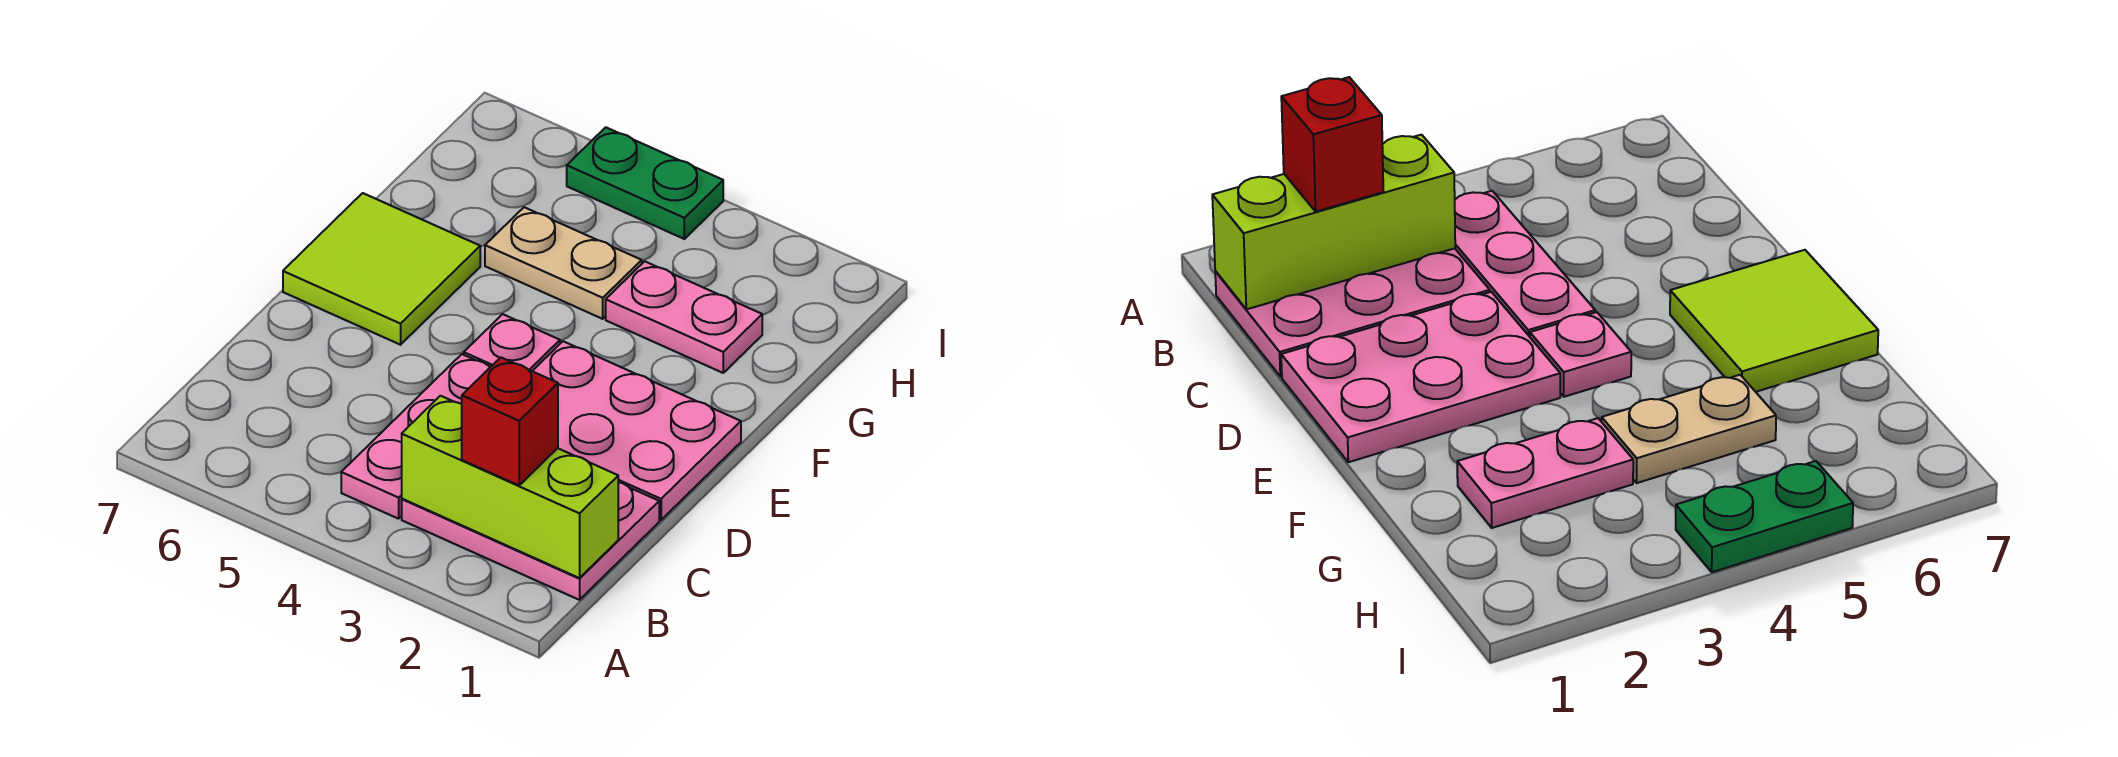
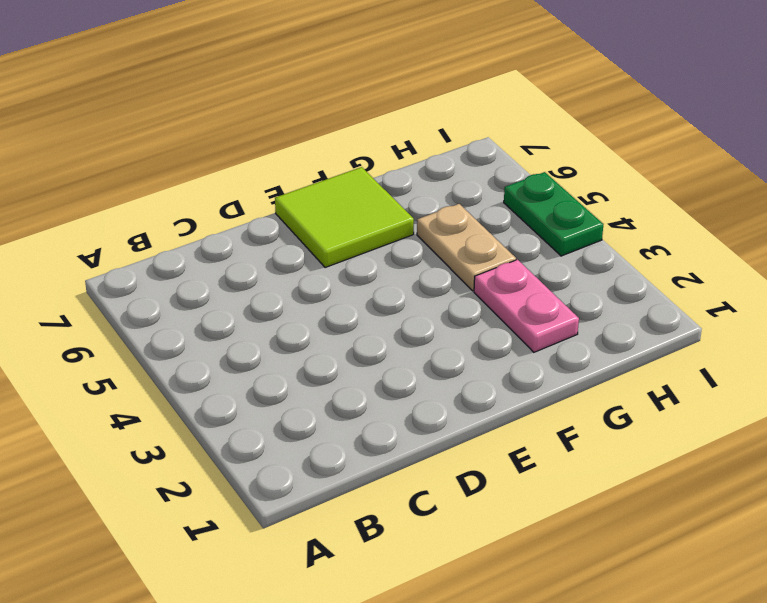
none -> pink 2x3 plate [402,482,659,600]
none -> pink 1x3 plate [341,354,490,519]

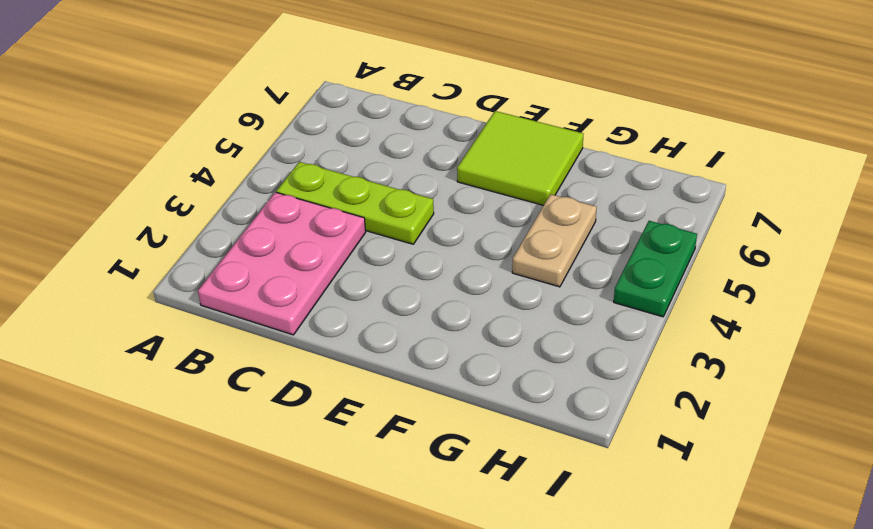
lime 1x3 plate [277,162,434,244] -> pink 1x3 plate [341,354,490,519]
none -> pink 2x3 plate [533,341,741,520]
none -> pink 1x1 plate [464,314,560,371]

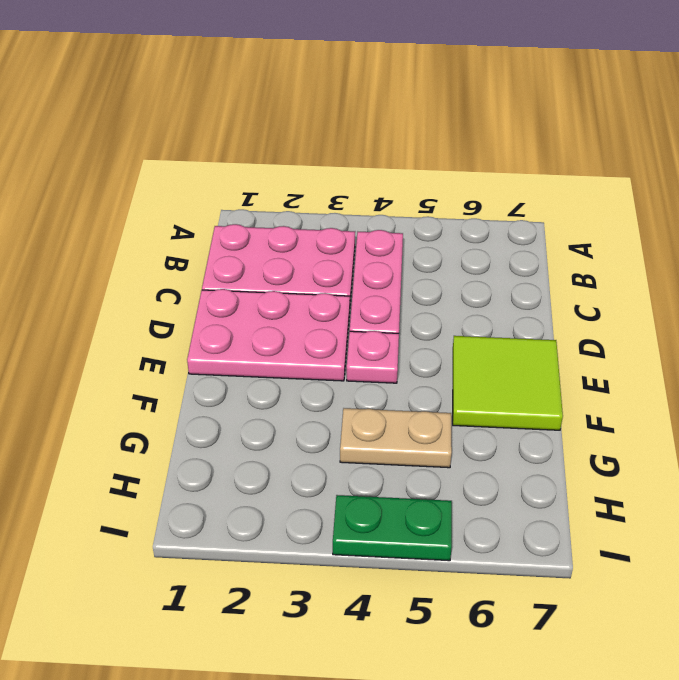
none -> pink 1x2 plate [606,261,762,373]
none -> lime 1x3 brick [402,396,618,578]

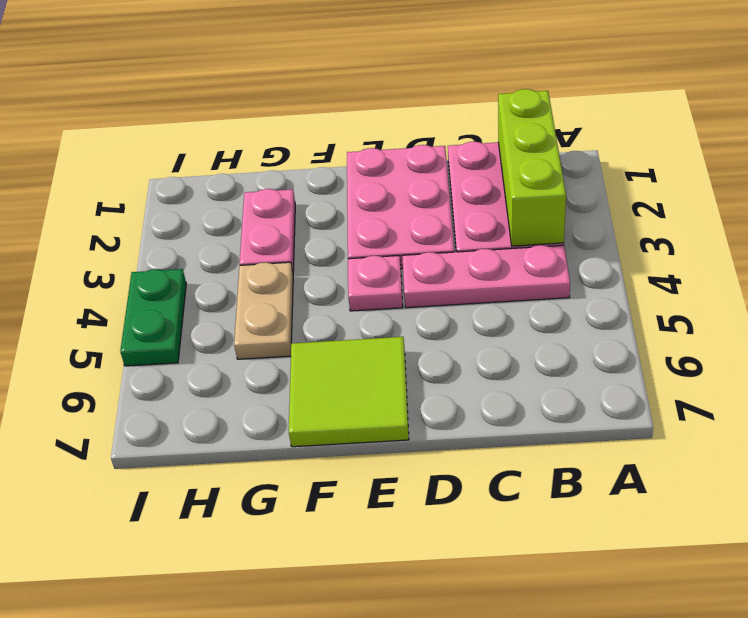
none -> red 1x1 brick [462,357,558,485]

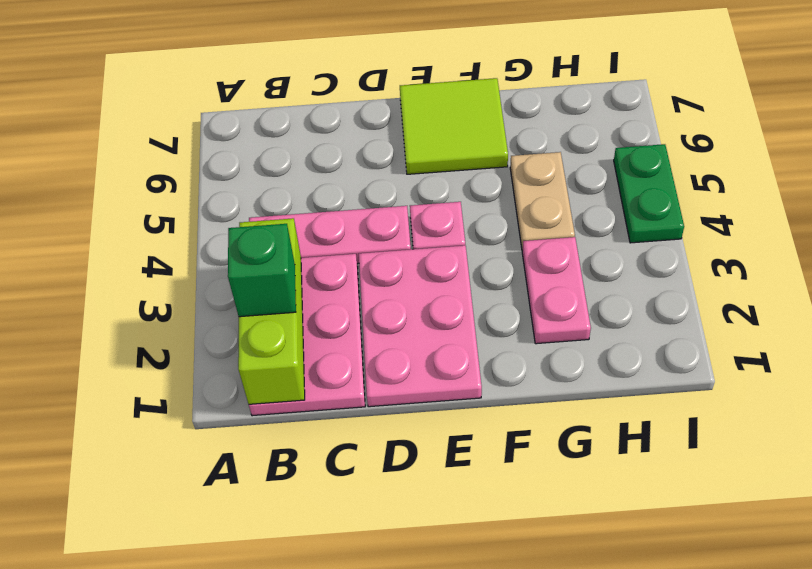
green 1x1 brick [228,224,296,317] -> red 1x1 brick [462,357,558,485]

